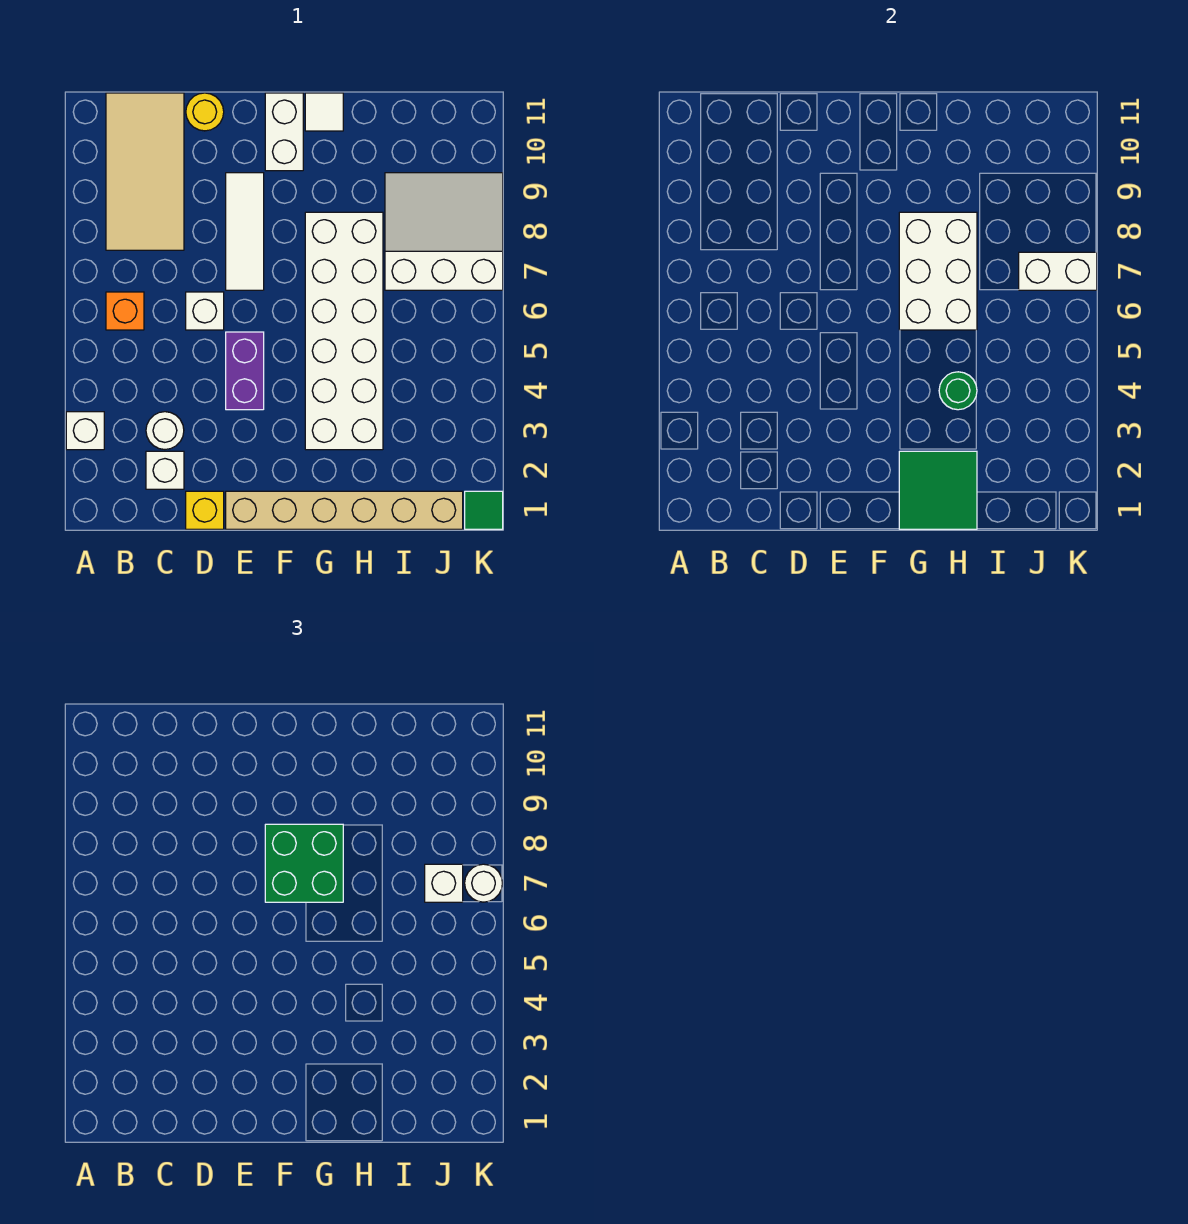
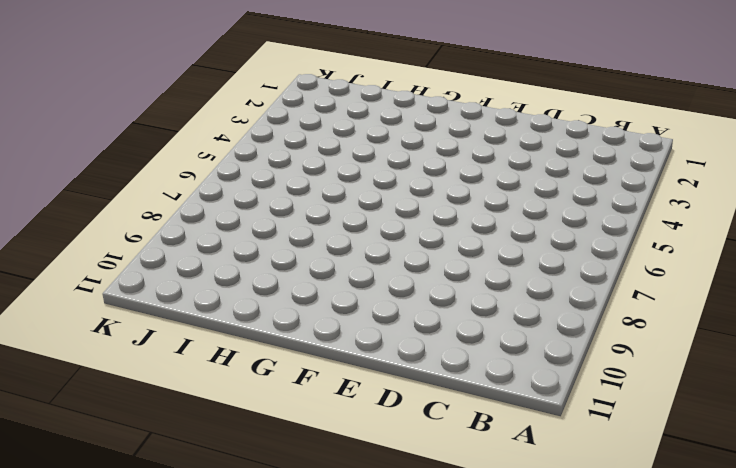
none -> white 1x1 brick [66,412,104,450]
none -> orange 1x1 brick [106,292,144,330]
none -> tan 2x4 tile [106,93,184,250]

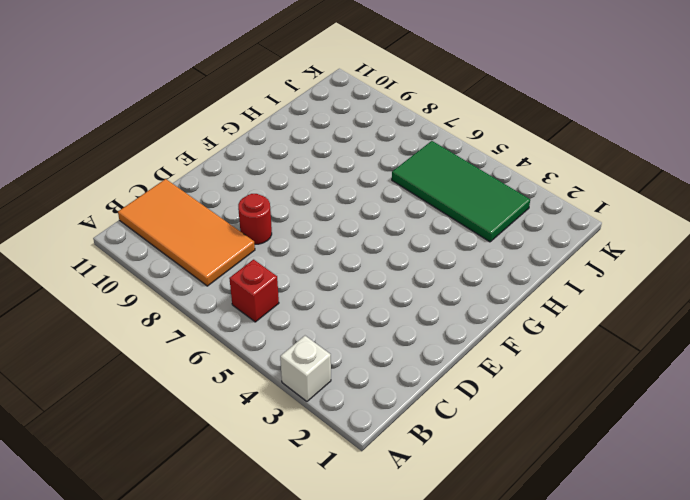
red 1x1 brick [229,260,279,322] -> orange 1x1 brick [106,292,144,330]
orange 2x4 tile [118,179,255,286] -> tan 2x4 tile [106,93,184,250]
red 1x1 round brick [238,194,272,244] -> none
green 2x4 tile [392,141,530,242] -> none
none -> white 1x1 brick [146,451,184,489]
none -> white 1x1 round brick [146,412,184,449]
none -> yellow 1x1 brick [186,491,224,529]

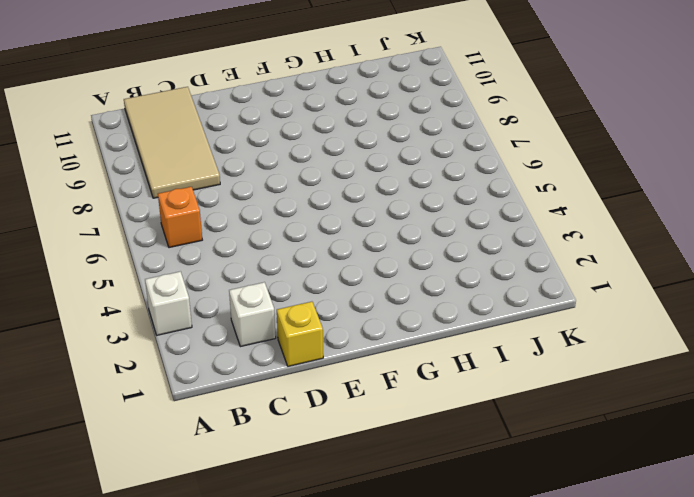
none -> white 1x1 round brick [146,412,184,449]
none -> white 1x1 brick [186,292,224,330]
none -> yellow 1x1 round brick [186,93,224,131]

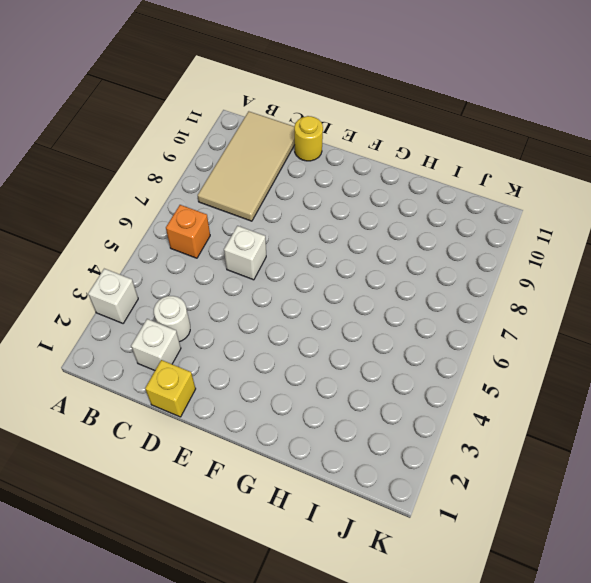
none -> tan 1x6 brick [226,491,463,529]
none -> purple 1x2 brick [226,332,264,410]
none -> white 1x3 tile [226,173,264,290]

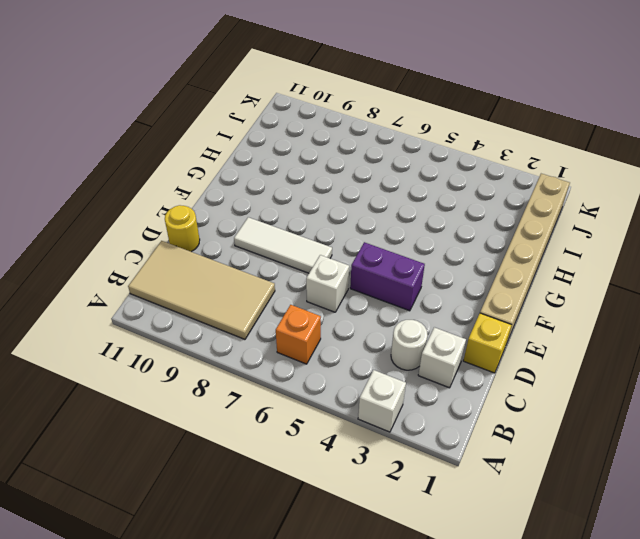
none -> white 1x2 brick [265,93,303,171]
none -> white 2x6 brick [305,212,383,450]
none -> white 1x1 tile [305,93,343,131]

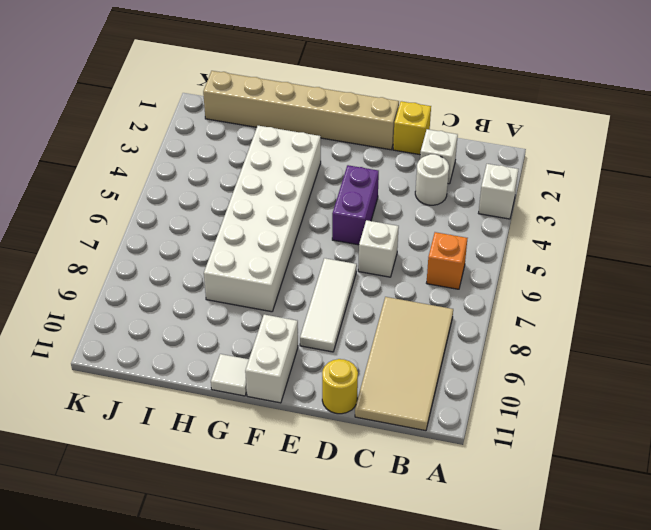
none -> white 3x3 slope [385,173,503,290]
none -> green 1x1 tile [465,491,503,529]
none -> green 2x2 tile [899,451,977,529]

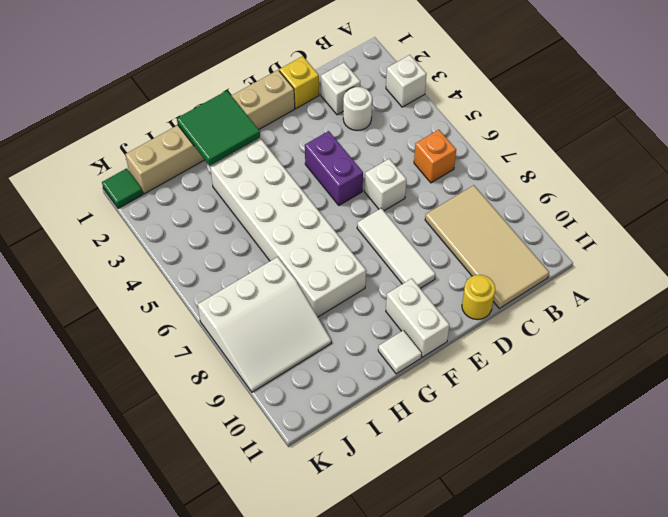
none -> white 2x3 brick [899,212,977,330]
none -> green 1x1 round brick [939,372,977,410]
none -> white 1x2 brick [1019,252,1097,290]

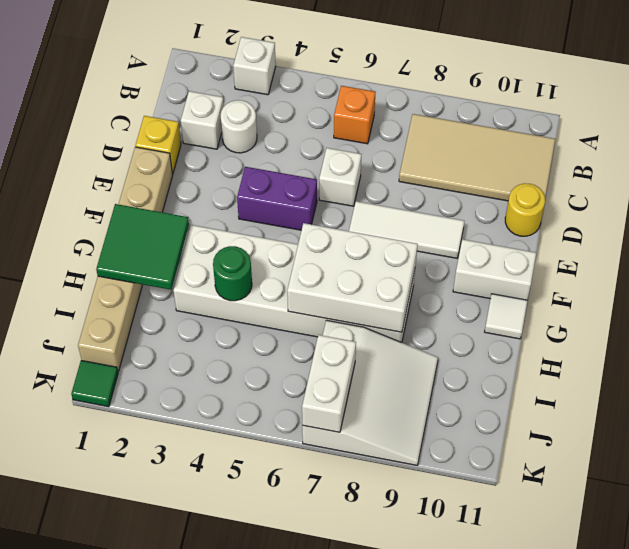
none -> green 2x2 brick [265,824,343,902]
none -> white 1x1 brick [425,864,463,902]
none -> white 1x1 round brick [465,864,502,902]

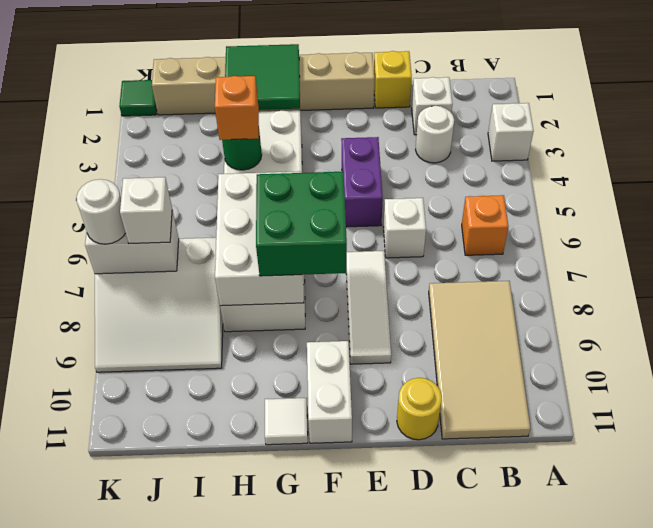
orange 1x1 brick [215,76,259,140] -> none

